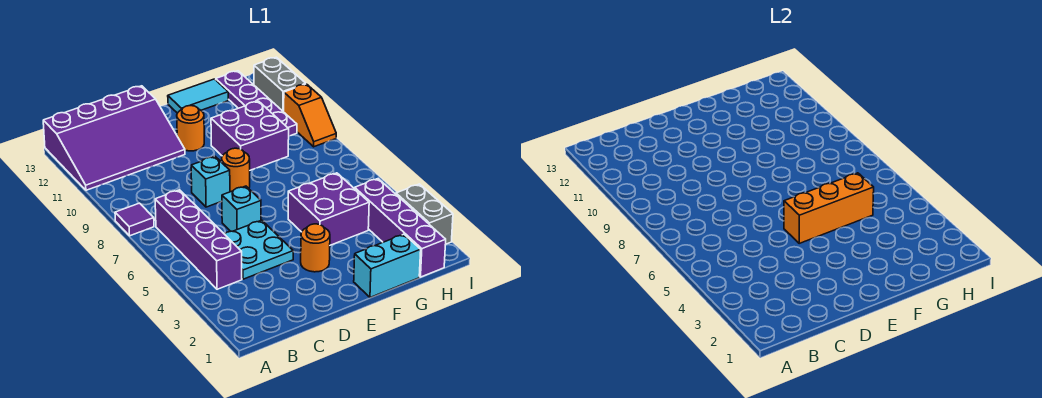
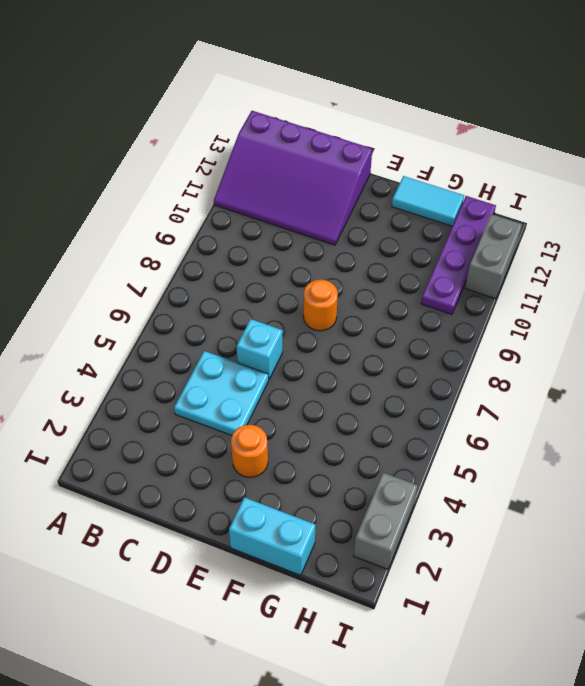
none -> purple 1x1 tile [115,203,154,236]
none -> purple 1x4 brick [155,190,242,289]
none -> cyan 1x1 brick [191,156,230,207]

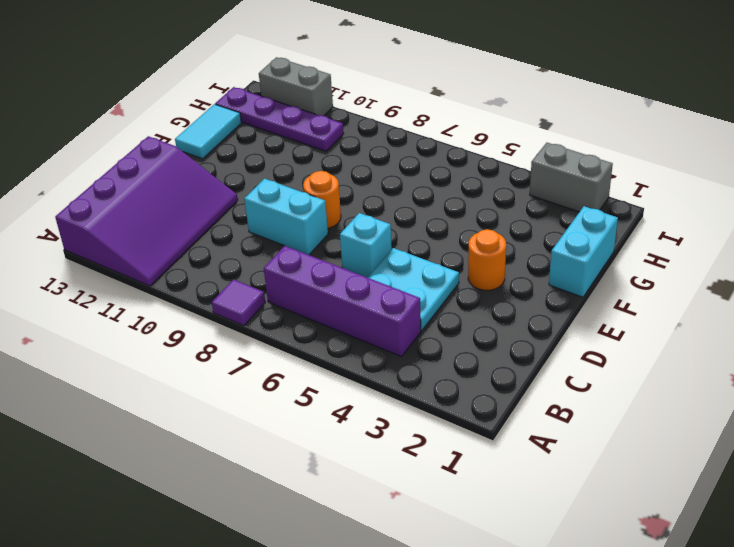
cyan 1x2 brick [244,179,328,255] -> cyan 1x1 brick [191,156,230,207]
none -> orange 1x1 round brick [177,106,204,151]
none -> purple 2x2 brick [288,173,369,245]
none -> purple 2x2 brick [211,101,289,170]

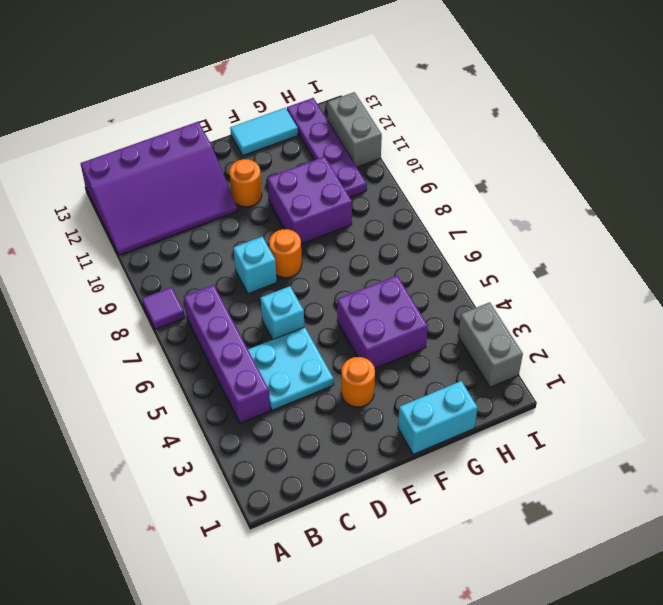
none -> purple 1x4 brick [355,179,446,277]
none -> orange 1x2 slope [284,84,336,147]
none -> orange 1x3 brick [784,173,874,243]

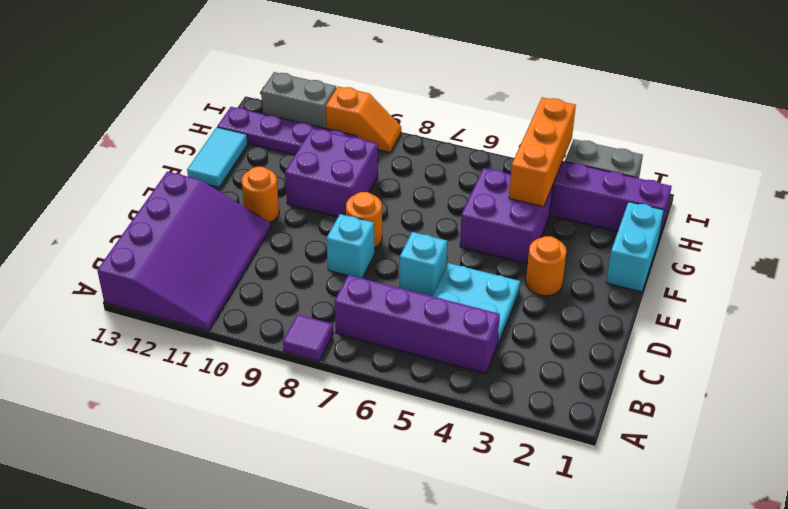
orange 1x3 brick [509,97,576,207] -> orange 1x3 brick moved to [784,173,874,243]

